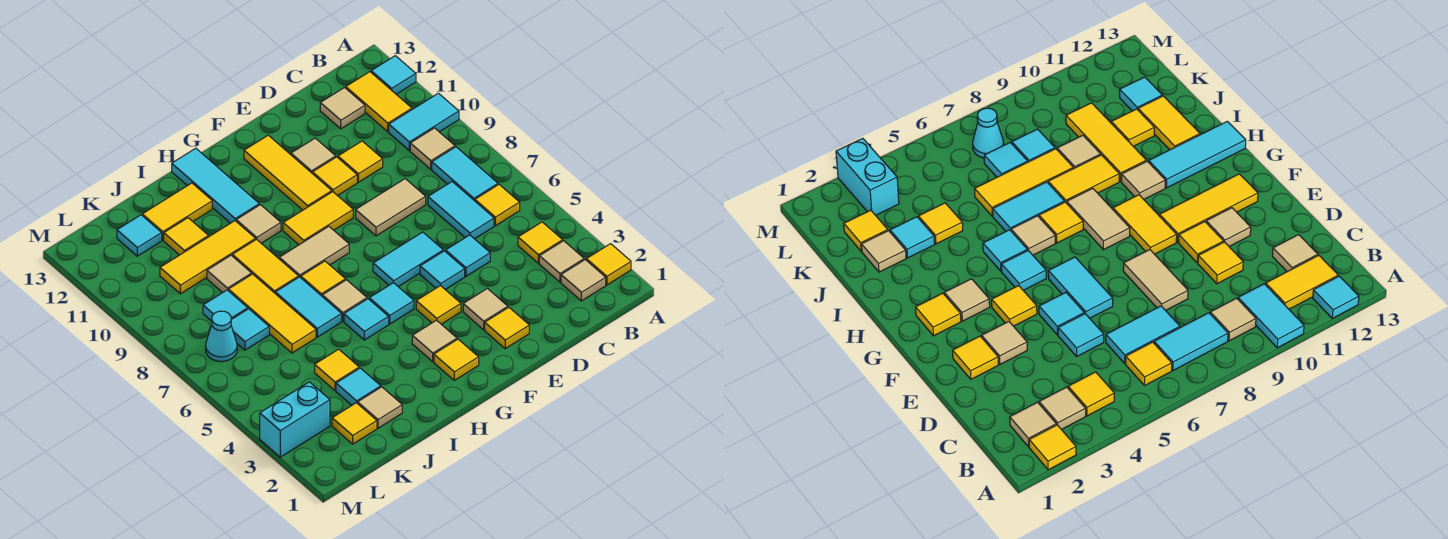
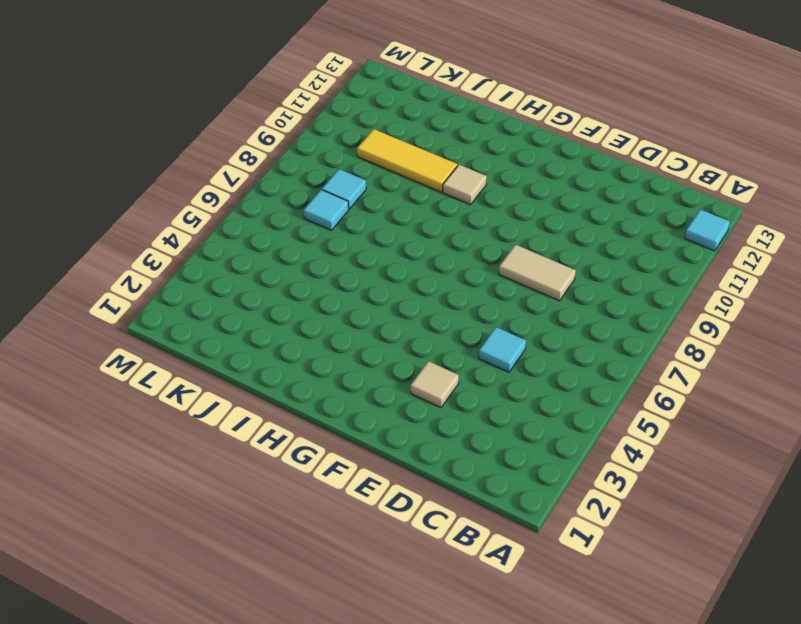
none -> yellow 1x1 tile [586,244,631,285]
none -> cyan 1x2 tile [389,93,459,150]
none -> tan 1x1 tile [561,260,606,301]
none -> tan 1x1 tile [539,241,584,282]

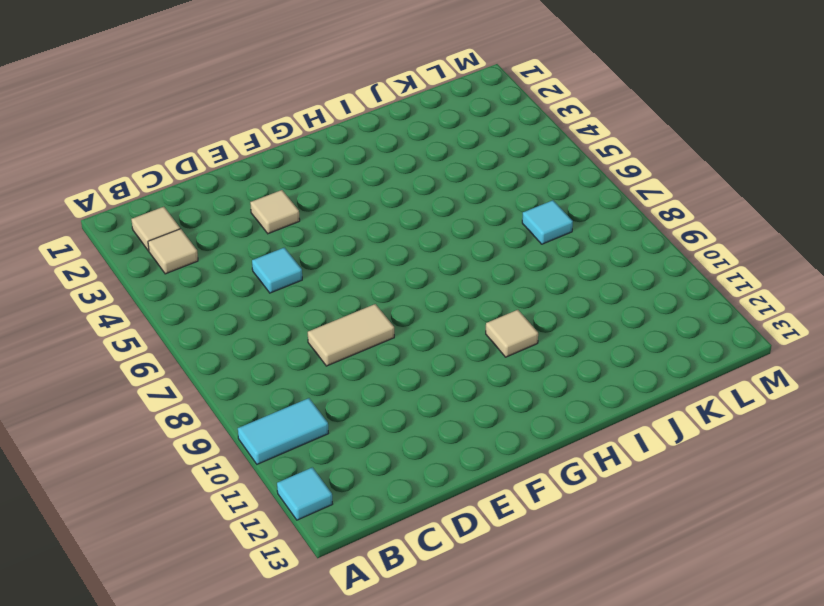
none -> yellow 1x1 tile [586,244,631,285]
none -> yellow 1x1 tile [518,222,563,263]
none -> yellow 1x1 tile [475,185,520,226]
none -> cyan 1x2 tile [432,147,498,201]

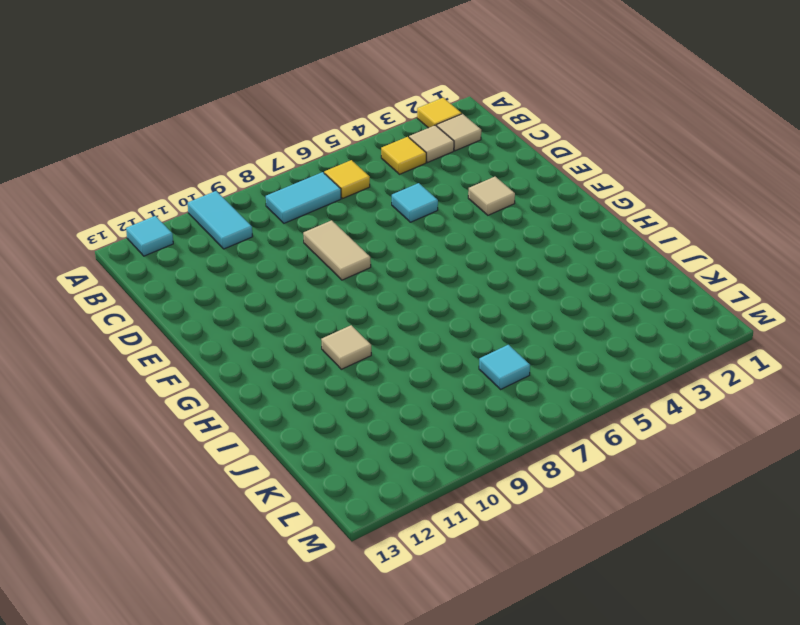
none -> tan 1x1 tile [410,128,455,169]
none -> yellow 1x2 tile [346,72,412,132]
none -> cyan 1x2 tile [428,182,494,239]
none -> tan 1x1 tile [320,88,365,129]

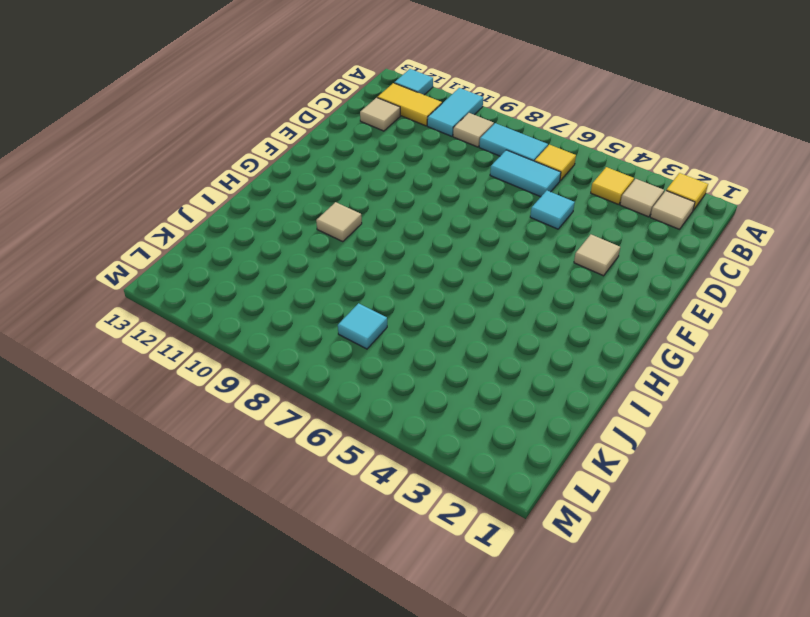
none -> tan 1x2 tile [356,179,426,236]
none -> yellow 1x1 tile [338,141,383,182]
none -> yellow 1x1 tile [485,307,529,349]
none -> cyan 1x1 tile [420,251,465,289]

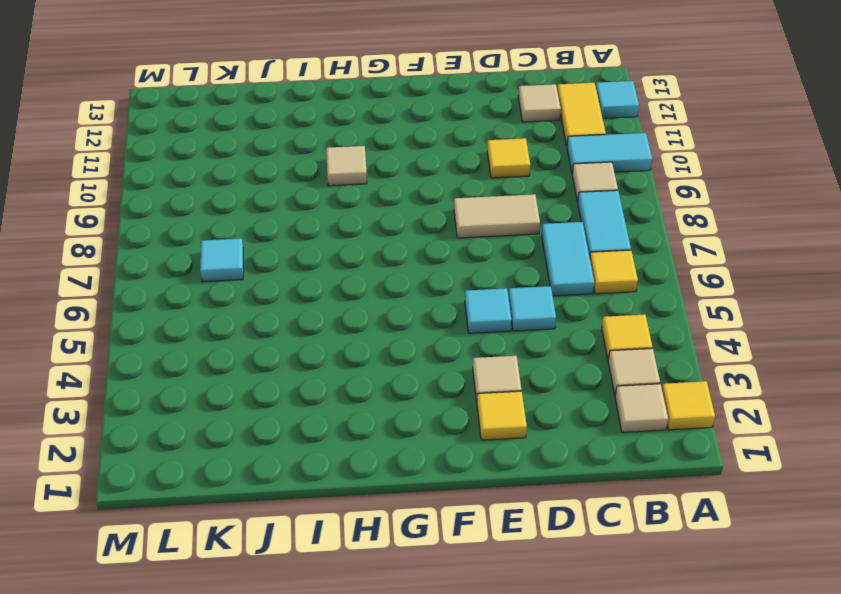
none -> cyan 1x2 tile [373,232,443,287]
none -> yellow 1x1 tile [312,157,357,196]
none -> tan 1x1 tile [291,138,336,173]
none -> yellow 1x1 tile [416,286,461,324]

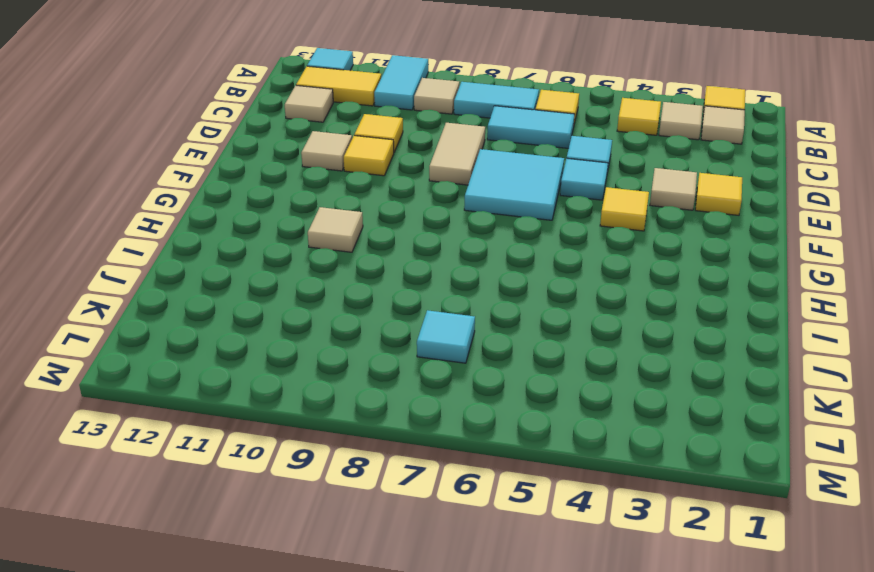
cyan 2x2 tile [464,149,564,220] -> cyan 1x2 tile [373,232,443,287]
none -> yellow 1x2 tile [283,192,353,245]
none -> yellow 1x3 tile [244,135,332,210]
none -> yellow 1x1 tile [434,339,479,380]
none -> tan 1x1 tile [412,320,457,362]

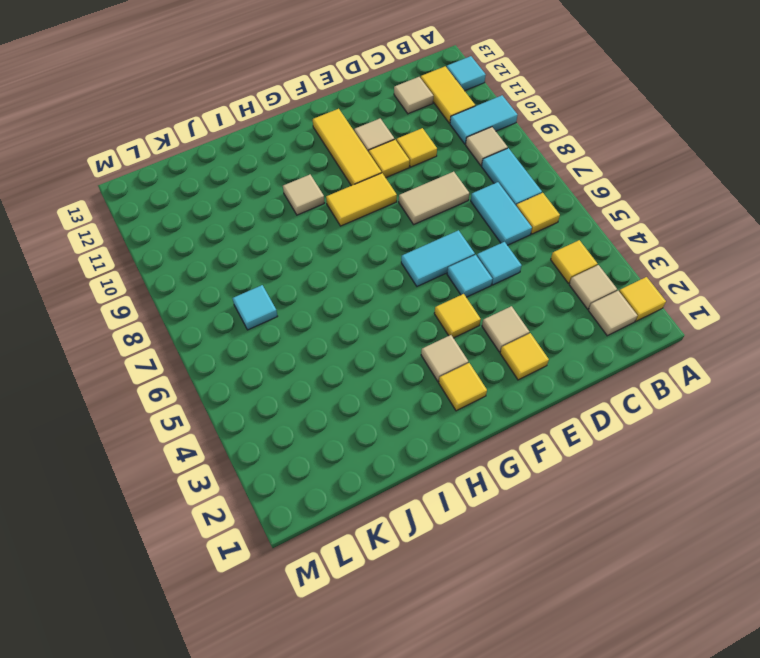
none -> cyan 1x1 tile [369,283,414,324]
none -> tan 1x2 tile [279,226,349,278]
none -> cyan 1x1 tile [344,299,389,340]
none -> tan 1x1 tile [322,280,367,321]

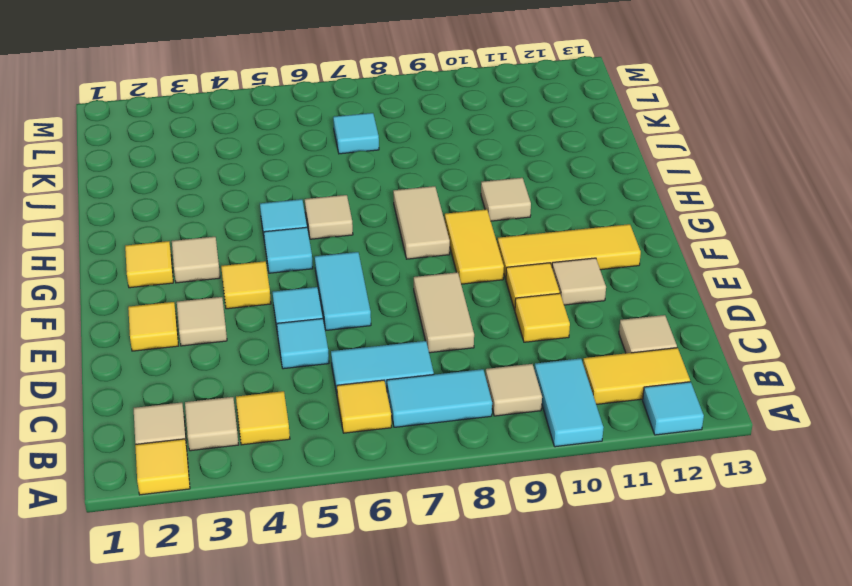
none -> yellow 1x1 tile [301,261,345,296]
none -> cyan 1x3 tile [172,148,259,223]
none -> cyan 1x2 tile [275,277,342,337]
none -> yellow 1x2 tile [232,239,299,293]

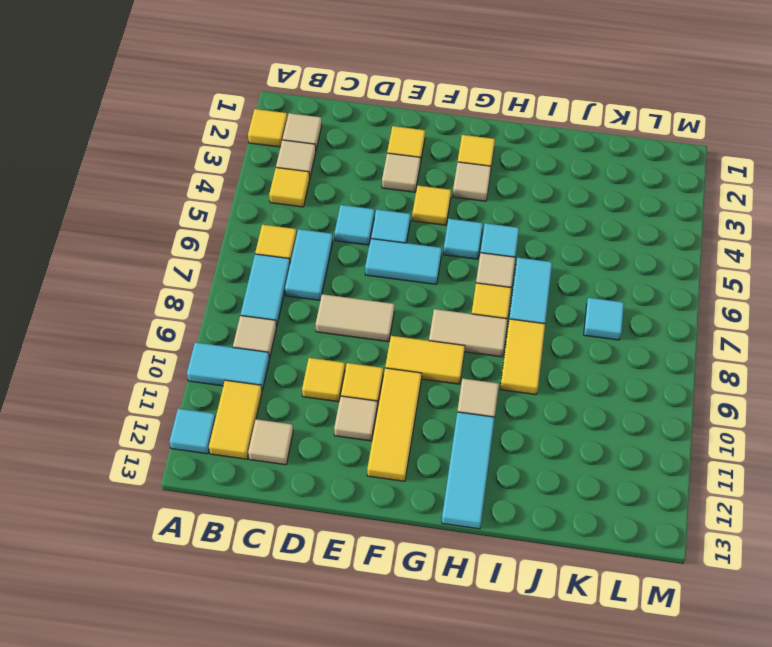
none -> yellow 1x3 tile [160,221,255,294]
none -> yellow 1x2 tile [142,183,212,240]
none -> tan 1x1 tile [358,387,402,428]
none -> cyan 1x1 tile [336,368,381,405]

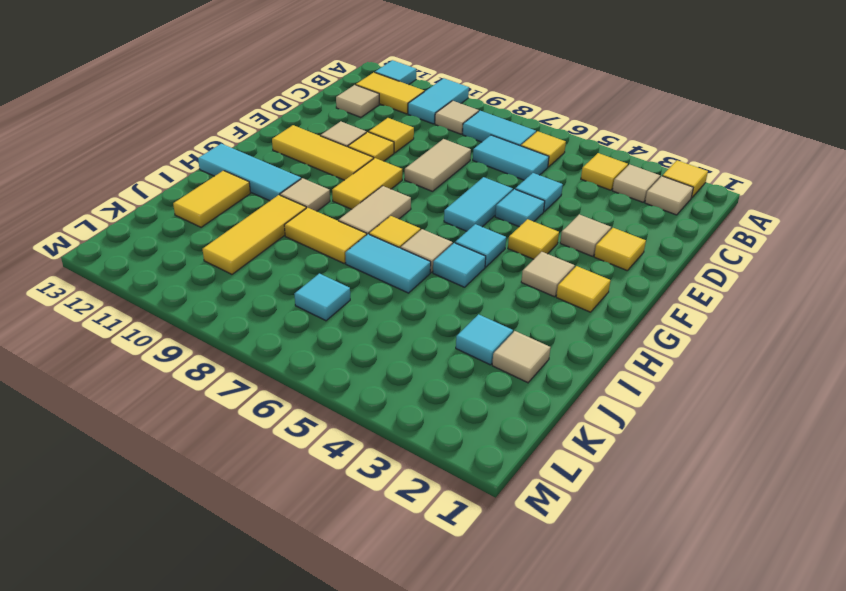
none -> yellow 1x1 tile [315,349,359,391]
none -> yellow 1x3 tile [228,274,316,353]
none -> tan 1x1 tile [207,256,252,293]
none -> yellow 1x1 tile [164,218,209,255]

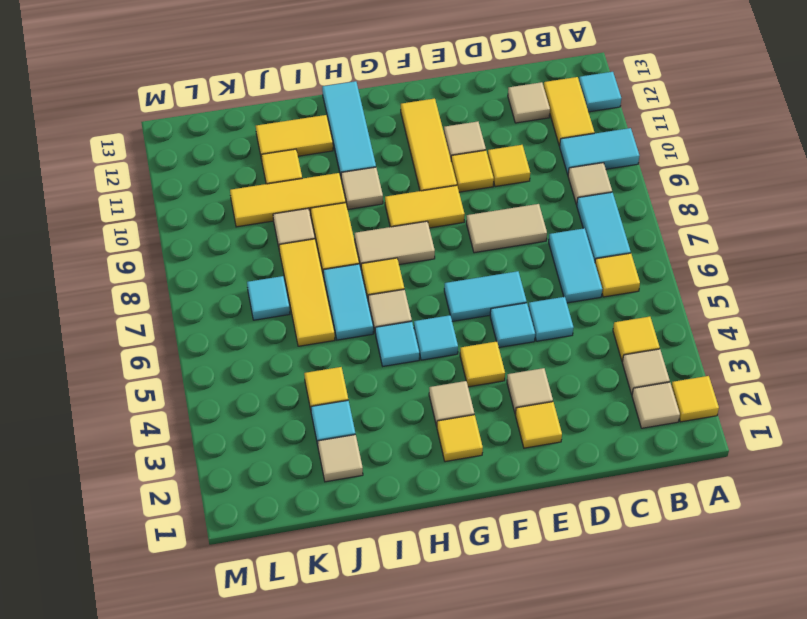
none -> yellow 1x1 tile [332,403,377,444]
none -> cyan 1x1 tile [203,290,248,321]
none -> cyan 1x1 tile [117,215,162,256]
none -> cyan 1x2 brick [260,382,330,457]

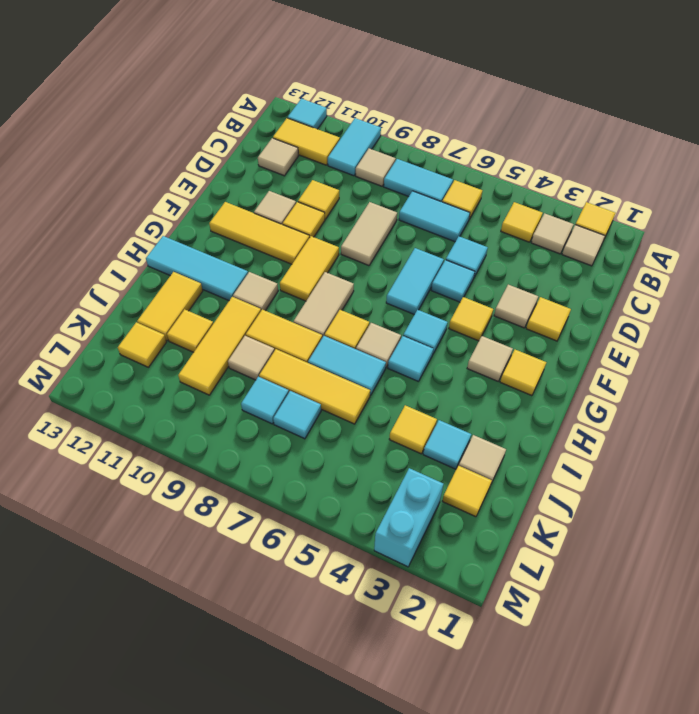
yellow 1x1 tile [118,322,166,367] -> cyan 1x1 tile [117,215,162,256]
none -> cyan 1x1 cone [206,311,237,361]

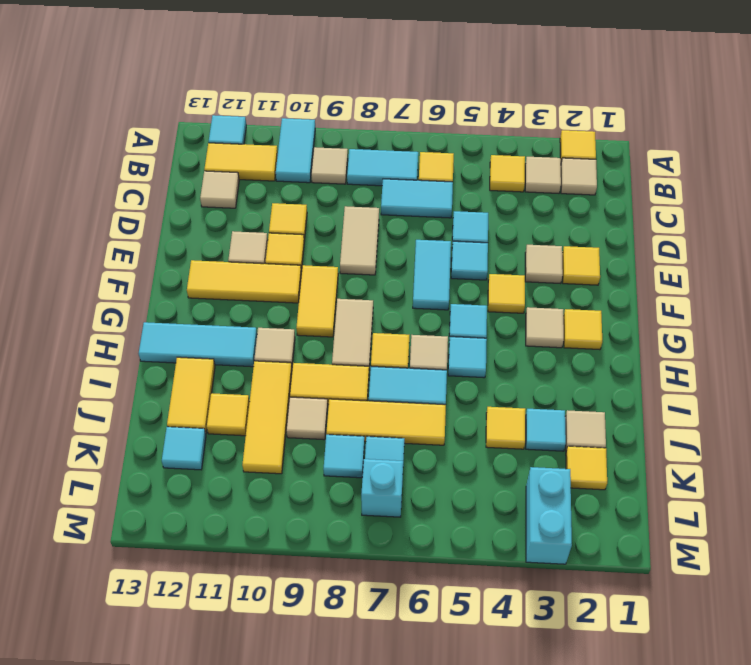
cyan 1x1 brick [361,459,403,517] -> cyan 1x1 cone [206,311,237,361]

